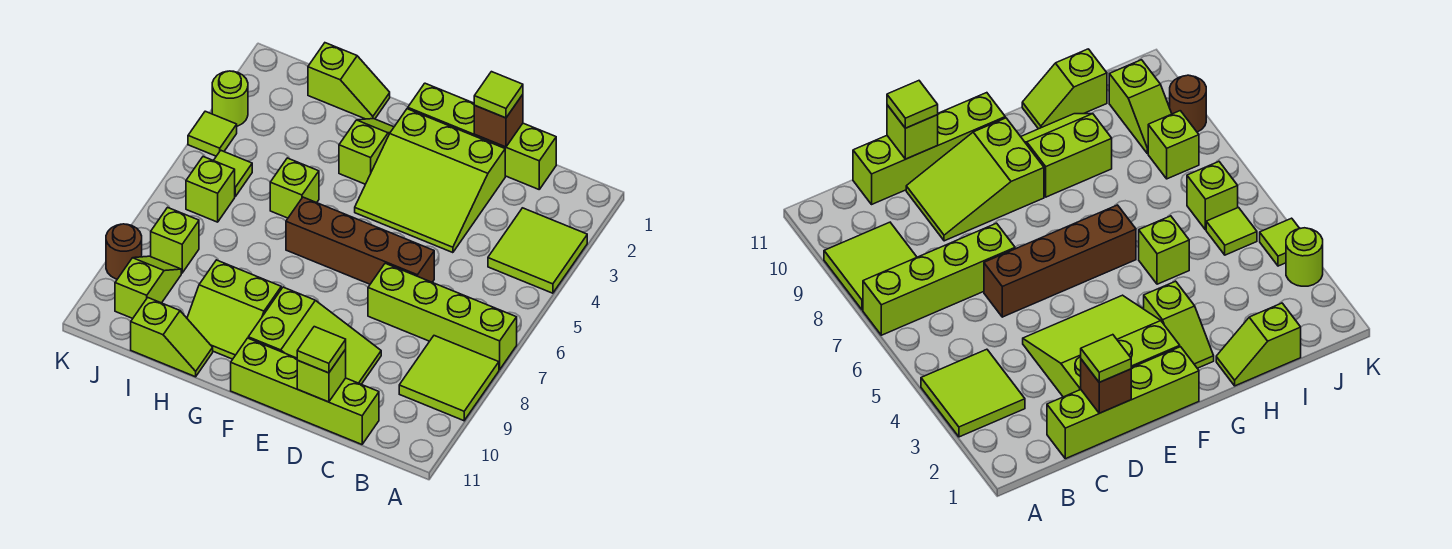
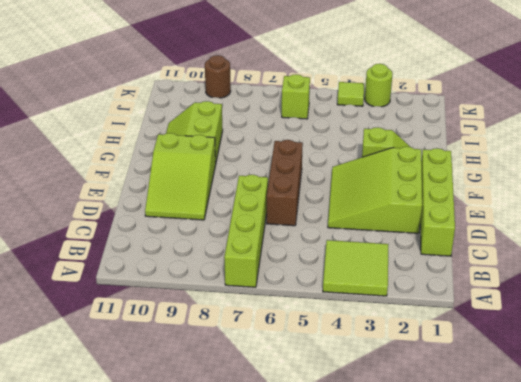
brown 1x3 brick [267,140,303,226] -> brown 1x4 brick [286,197,434,284]
none -> lime 2x2 tile [399,336,499,421]
none -> lime 1x4 brick [231,338,379,444]
none -> lime 1x2 slope [308,43,390,119]

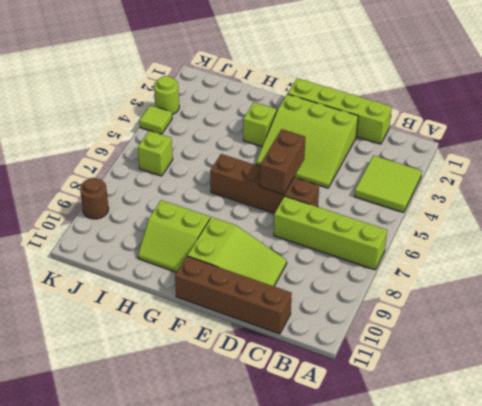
brown 1x4 brick [175,256,292,334] -> lime 1x4 brick [231,338,379,444]
brown 1x2 brick [260,129,305,195] -> none
none -> lime 2x2 tile [399,336,499,421]
none -> lime 1x2 slope [308,43,390,119]
none -> lime 1x1 brick [270,158,319,218]

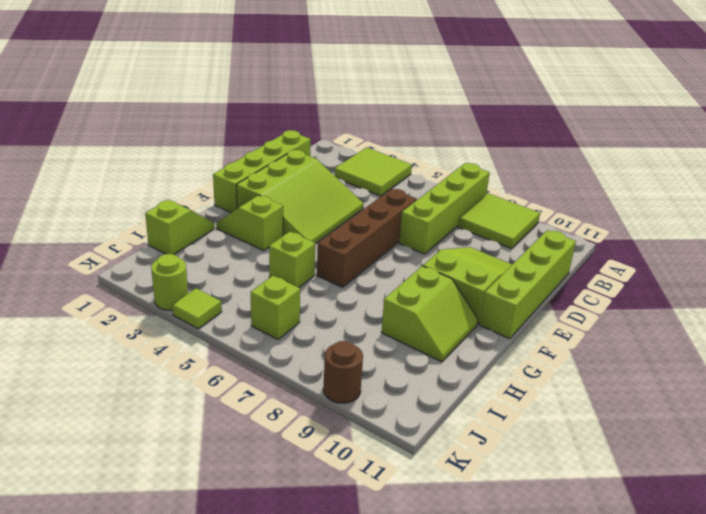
none -> lime 1x2 slope [131,298,213,377]
none -> lime 1x1 tile [213,151,252,196]
none -> lime 1x1 brick [151,207,199,273]

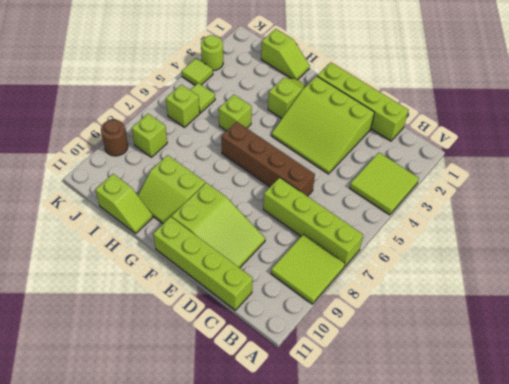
none -> lime 1x2 slope [115,256,181,318]
none -> brown 1x1 brick [474,95,523,147]
none -> lime 1x1 brick [297,350,346,402]

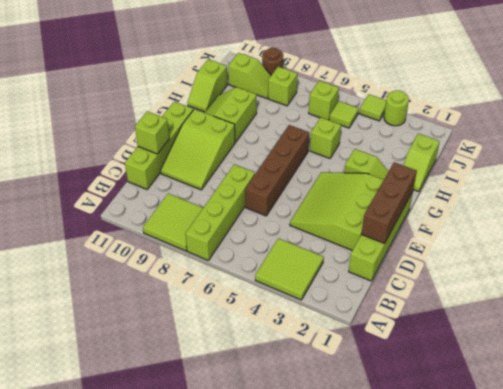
brown 1x3 brick [361,162,417,243] -> brown 1x1 brick [474,95,523,147]
none -> lime 1x1 tile [474,72,523,118]
none -> lime 1x1 tile [297,327,346,373]

